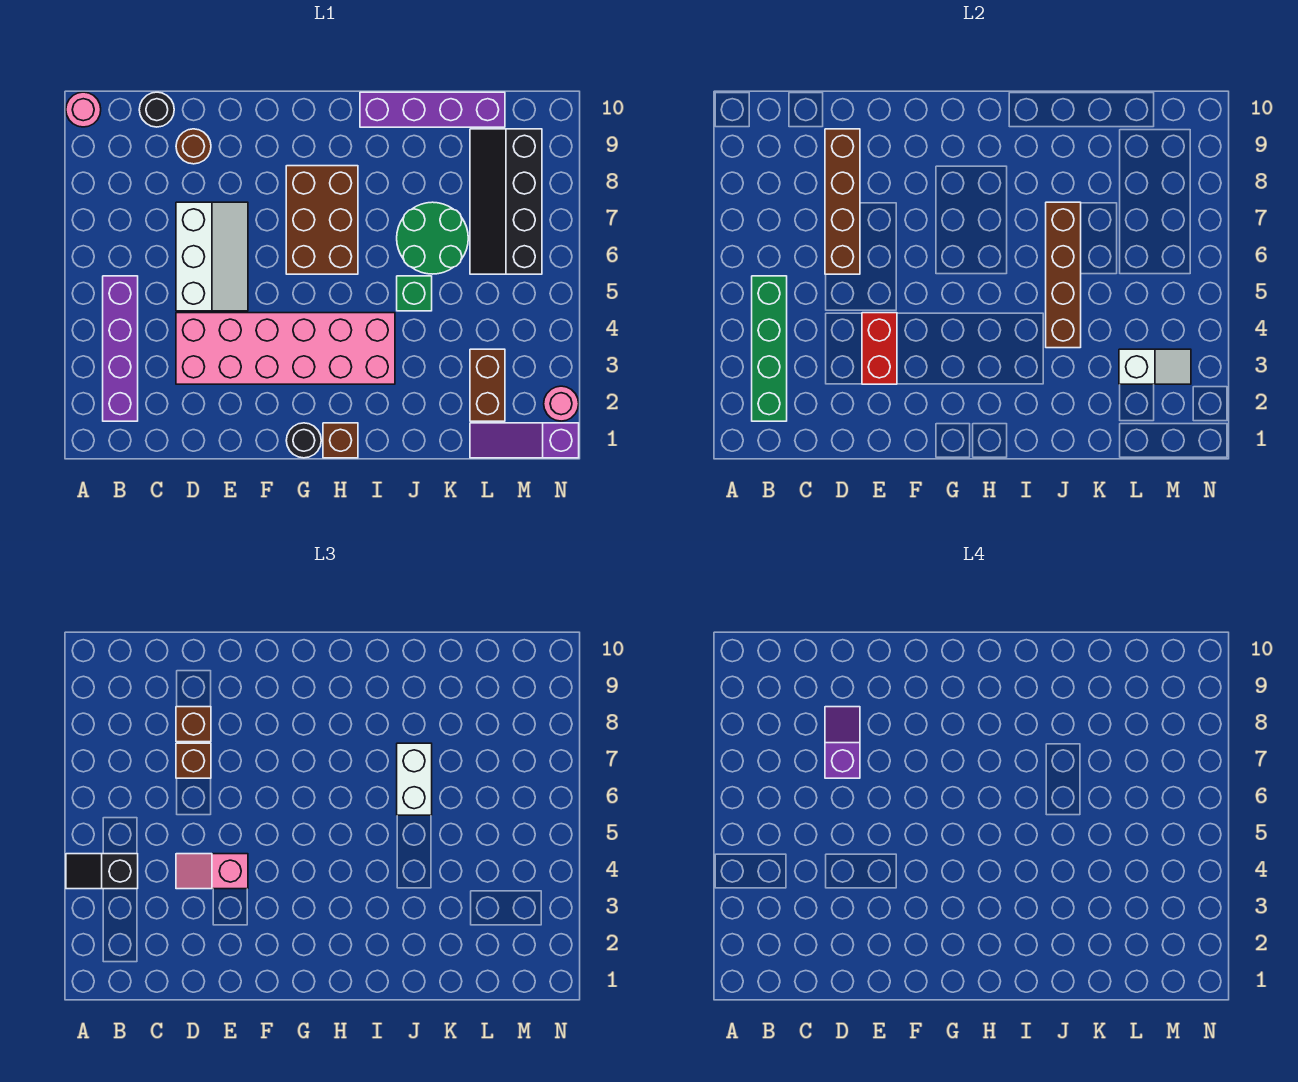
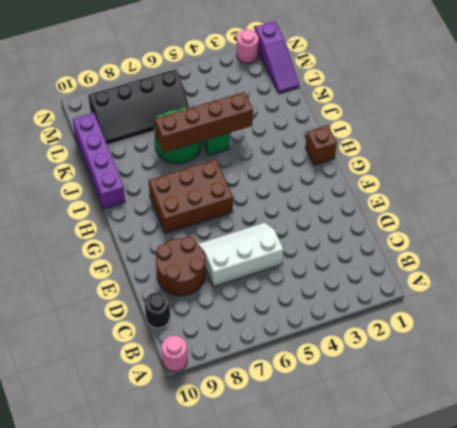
brown 2x2 round brick [156,236,206,296] -> brown 1x1 round brick [176,129,211,164]
none -> purple 1x4 brick [103,276,138,421]
none -> pink 2x6 brick [176,313,395,384]
none -> black 1x1 round brick [286,423,321,458]

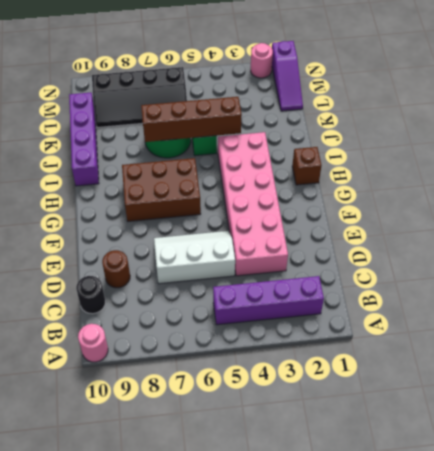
none -> black 1x1 round brick [286,423,321,458]
none -> brown 1x2 brick [470,349,505,421]
none -> green 1x4 brick [752,276,787,421]

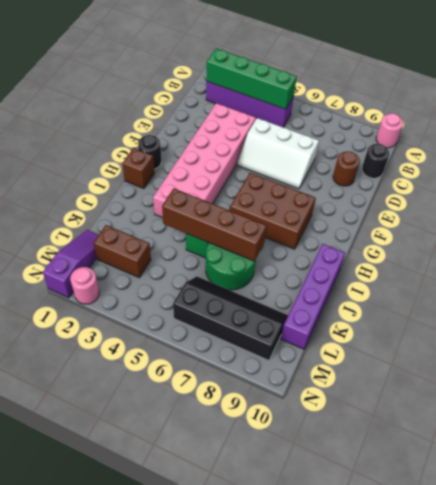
none -> brown 1x4 brick [825,129,860,274]
none -> red 1x2 brick [862,313,897,384]
none -> white 1x2 slope [1119,349,1191,384]

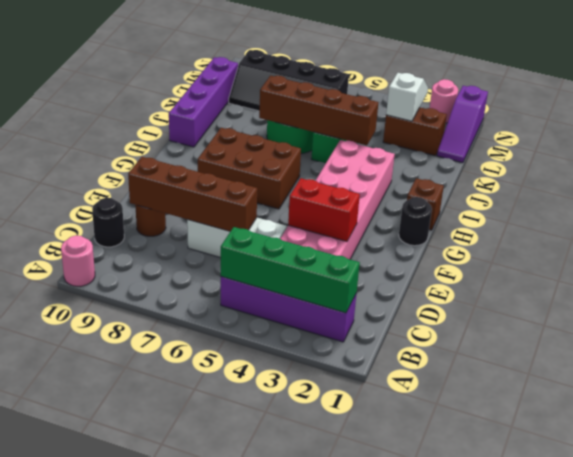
none -> black 1x2 slope [66,854,138,889]
none -> pink 1x2 slope [176,854,248,889]
none -> brown 1x1 brick [176,743,211,778]

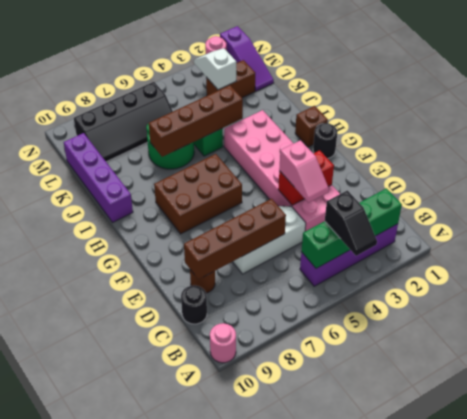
none -> brown 1x1 brick [176,743,211,778]
none -> brown 1x1 brick [176,707,211,742]
none -> white 1x2 brick [397,743,432,815]

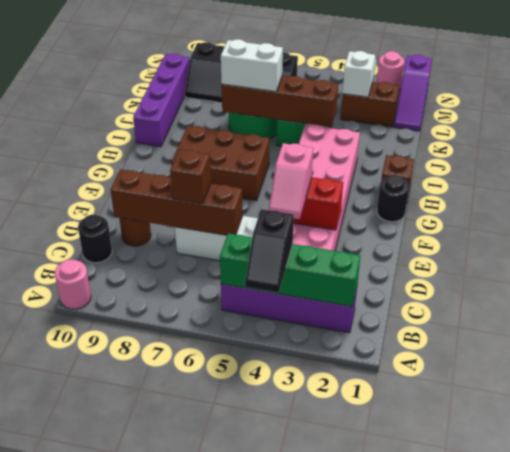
none -> brown 1x1 brick [176,707,211,742]
none -> purple 1x2 slope [825,707,860,778]

